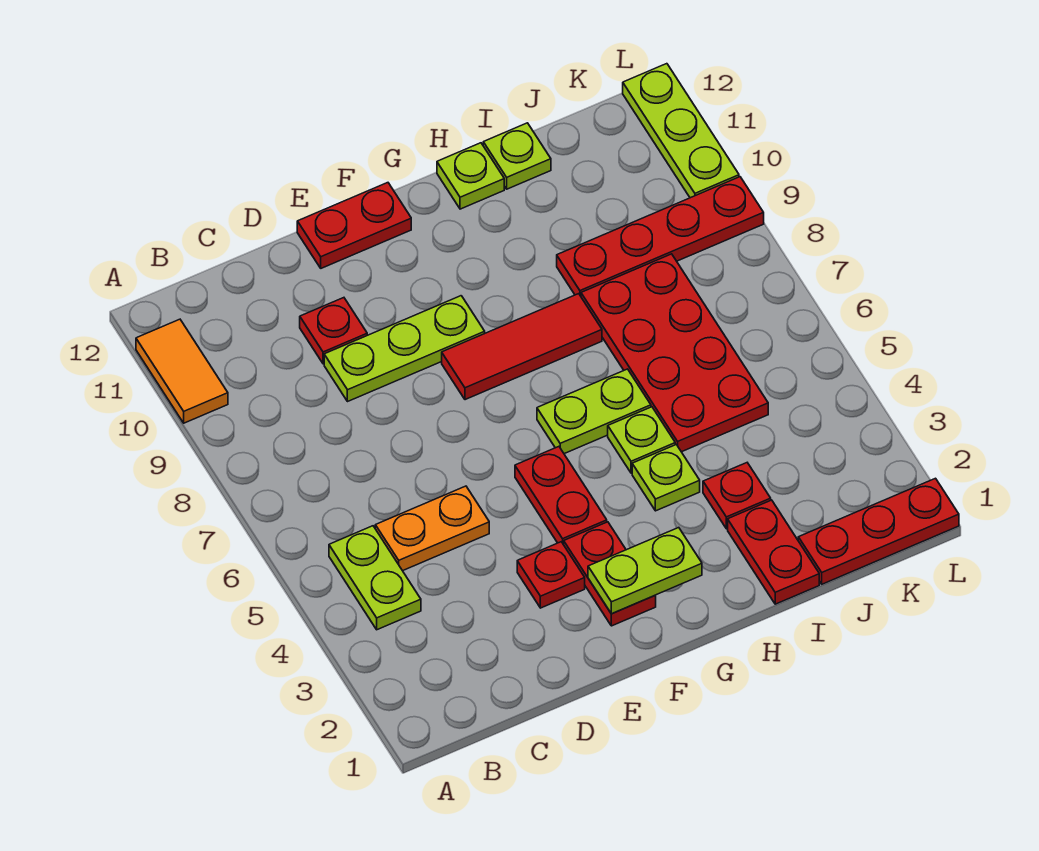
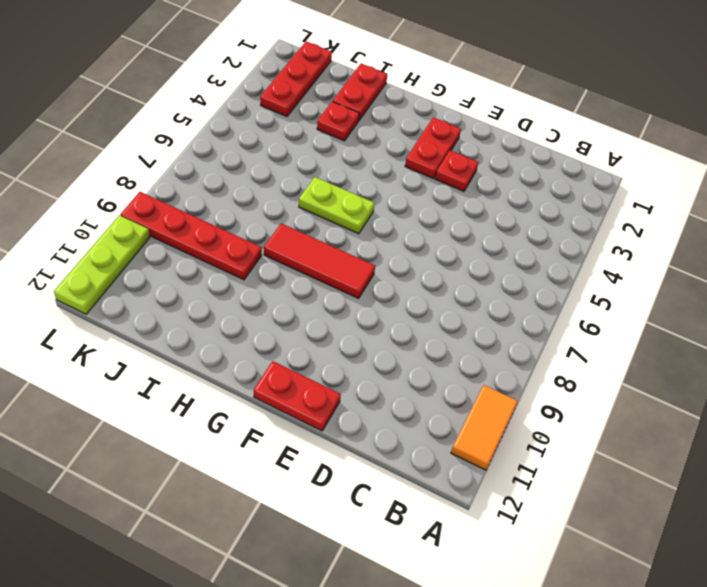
red 1x3 plate [260,41,332,116] -> red 1x3 plate turned to [798,478,959,584]
none -> lime 1x2 plate [329,526,421,630]
none -> orange 1x2 plate [375,486,489,571]
none -> lime 1x3 plate [324,296,485,402]

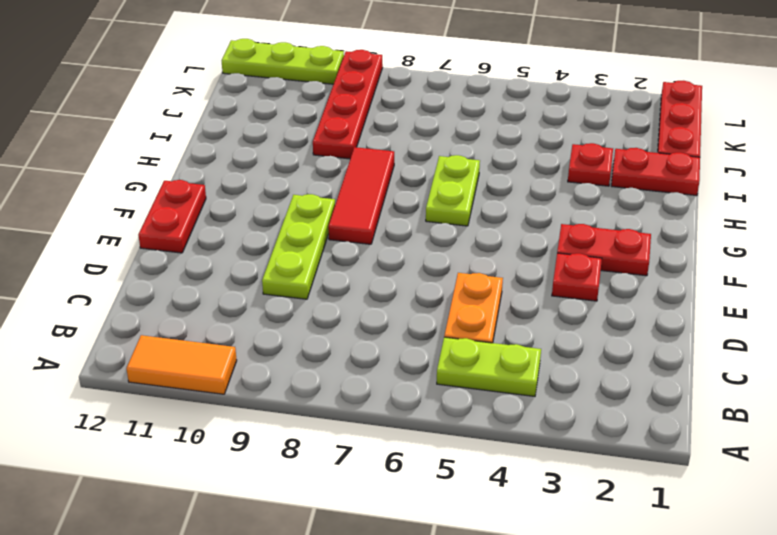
none -> red 1x1 plate [300,298,367,364]
none -> red 1x2 plate [515,447,607,545]
none -> lime 1x1 plate [632,445,700,511]

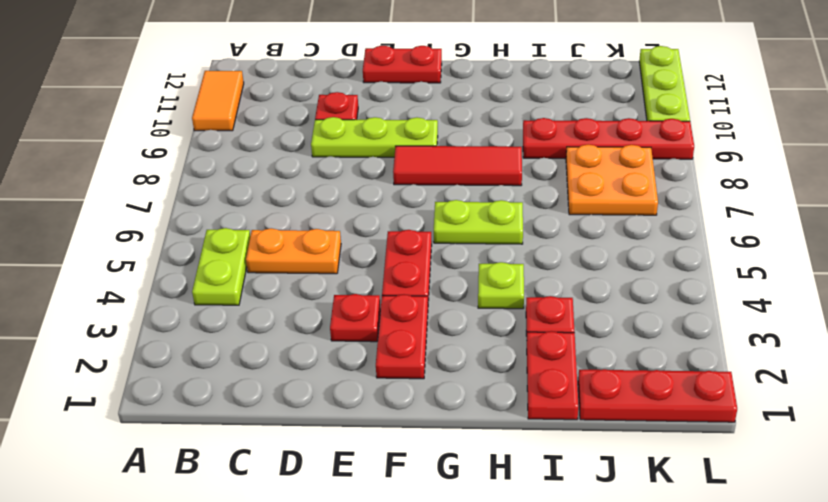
orange 2x2 plate [566,145,658,215] -> red 2x4 plate [581,254,768,452]
none -> lime 1x1 plate [608,407,675,473]
none -> lime 1x1 plate [437,143,504,209]
none -> lime 1x1 plate [483,123,551,189]

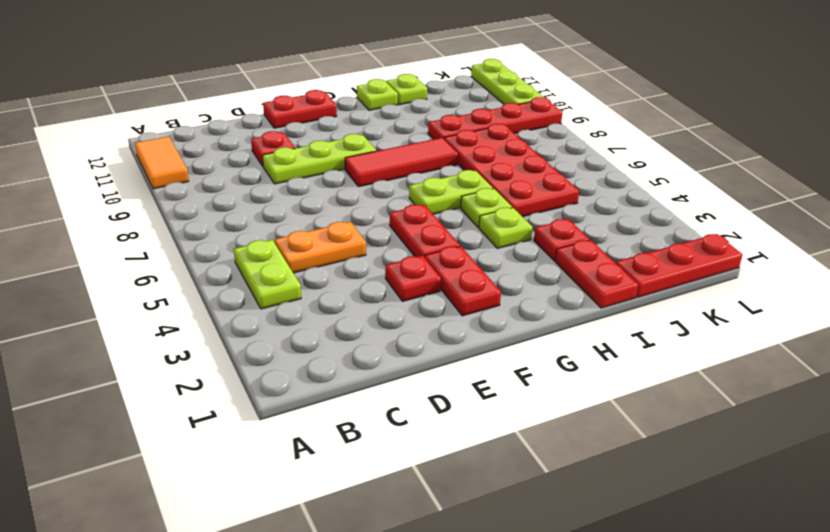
none -> lime 1x2 plate [588,528,702,614]

